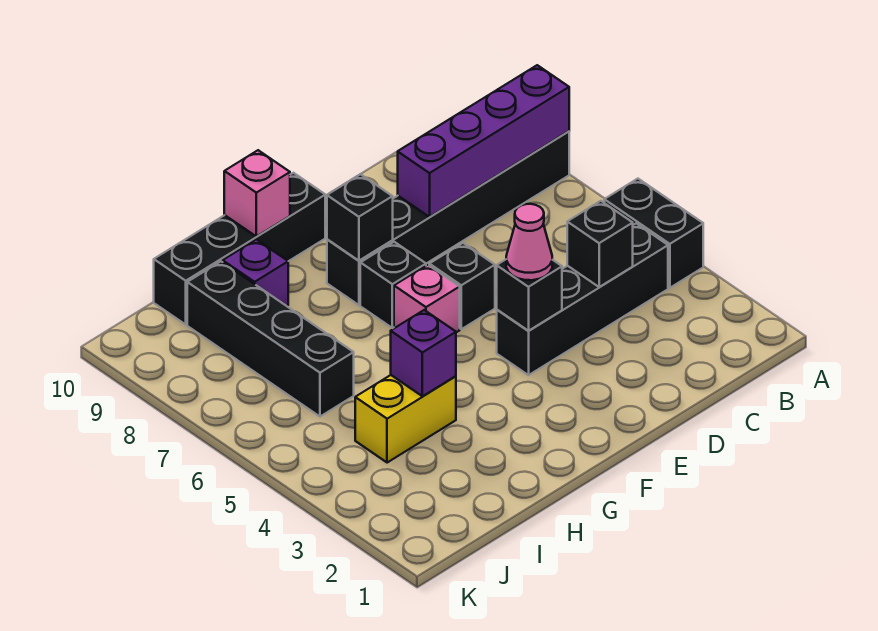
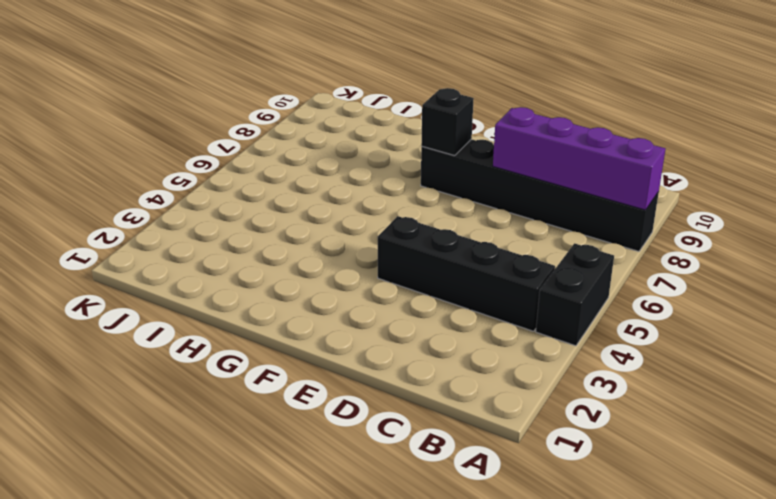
none -> black 1x1 brick [429,243,495,329]
none -> pink 1x1 brick [394,265,460,332]
none -> black 1x1 brick [360,242,426,328]

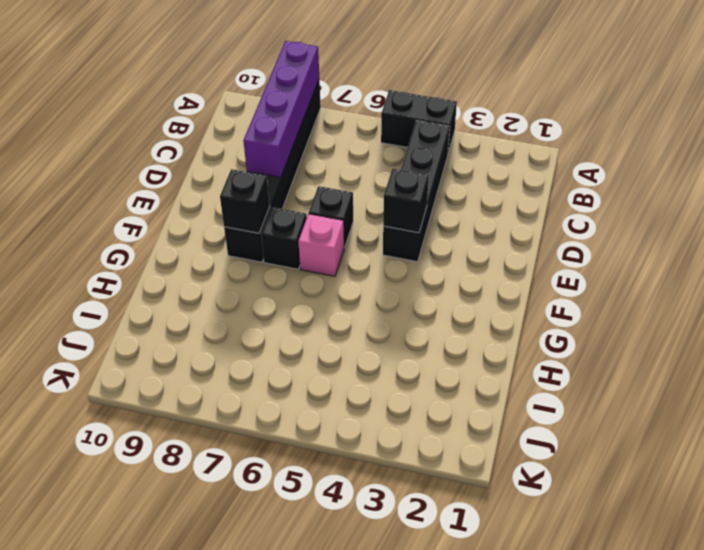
none -> black 1x4 brick [154,173,325,324]
none -> yellow 1x2 brick [355,375,456,463]
none -> purple 1x1 brick [223,239,288,306]

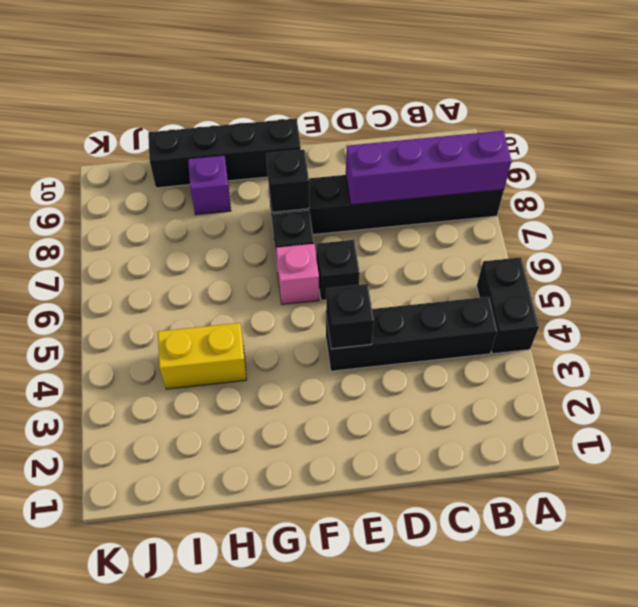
none -> black 1x4 brick [187,261,354,417]
none -> black 1x1 brick [567,201,633,287]
none -> pink 1x1 brick [224,150,290,236]

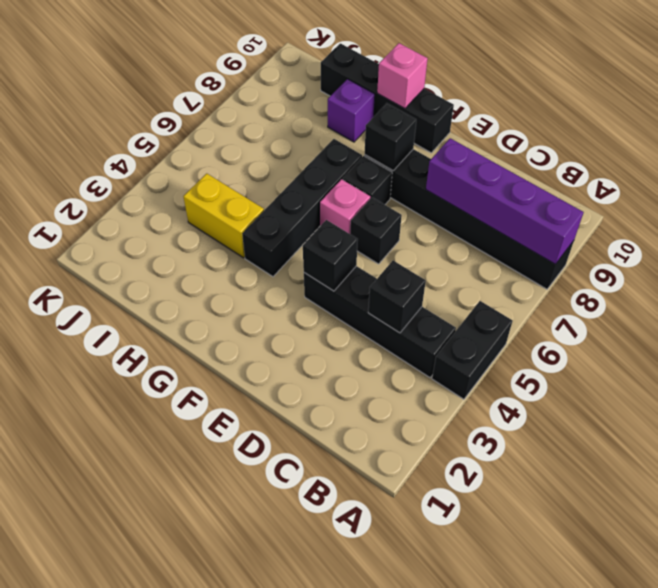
black 1x4 brick [242,139,362,277] -> black 1x4 brick moved to [187,261,354,417]
none -> purple 1x1 brick [391,310,456,396]
none -> pink 1x1 cone [506,204,552,280]

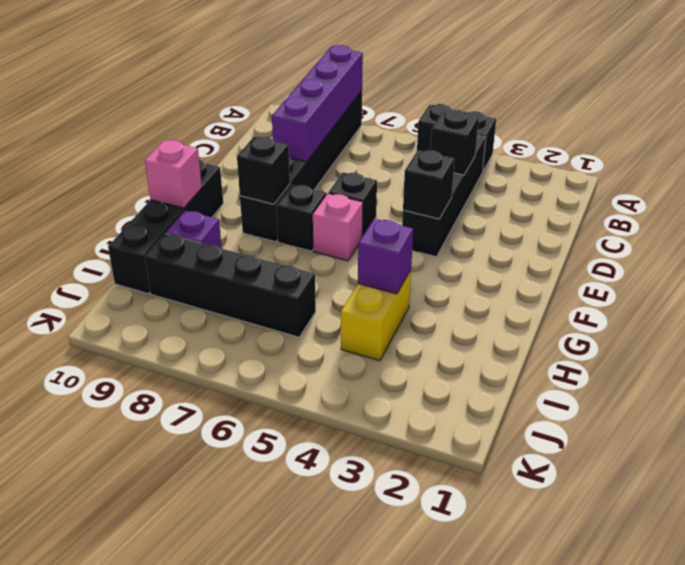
none -> pink 1x1 cone [506,204,552,280]

